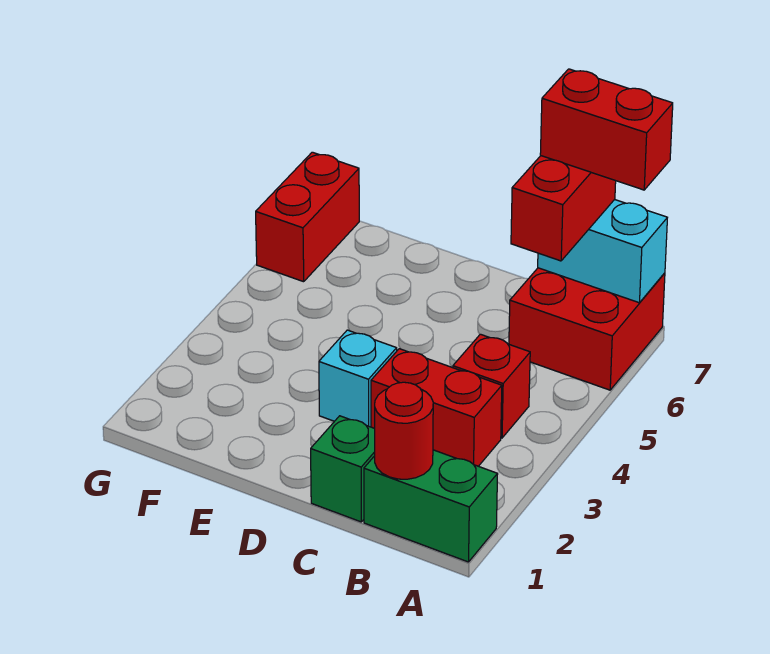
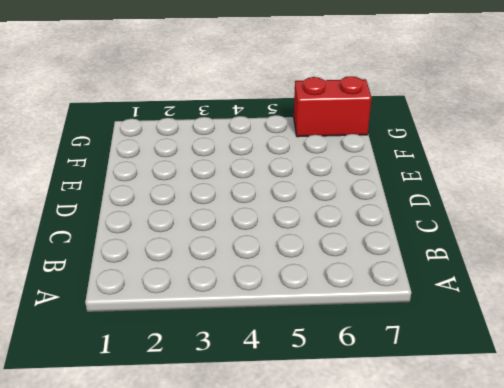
none -> green 1x2 brick [364,450,498,562]
none -> red 2x2 brick [509,268,665,390]

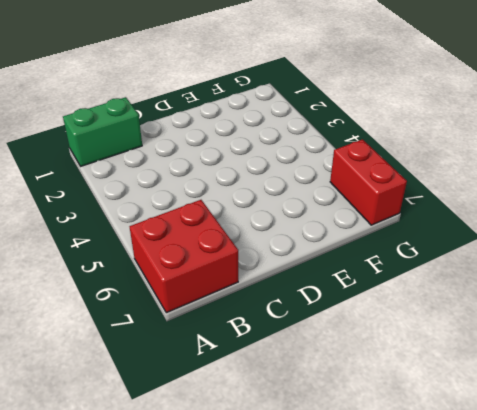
none -> red 1x2 brick [371,349,502,466]
none -> red 1x1 brick [453,334,530,438]

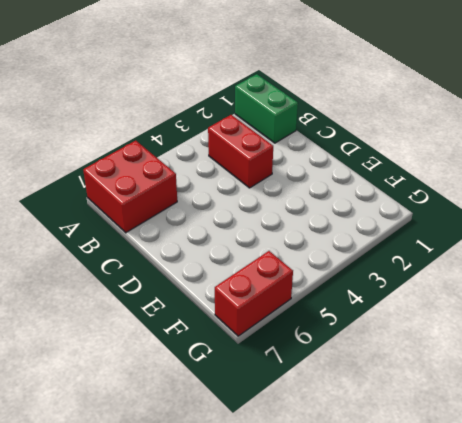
none -> red 1x1 brick [453,334,530,438]
none -> green 1x1 brick [311,416,375,522]

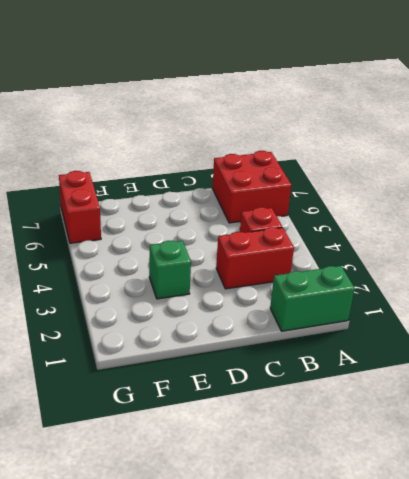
green 1x1 brick [149,241,191,299] -> green 1x1 brick moved to [311,416,375,522]
none -> cyan 1x1 brick [319,330,397,427]
none -> cyan 1x2 brick [538,200,667,303]

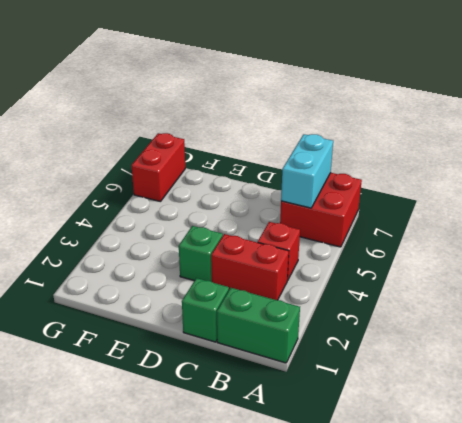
cyan 1x2 brick [281,134,333,208] -> cyan 1x2 brick turned to [538,200,667,303]
green 1x1 brick [179,226,223,282] -> cyan 1x1 brick [319,330,397,427]
none -> red 1x1 round brick [375,382,433,479]
none -> red 1x2 brick [511,156,616,261]

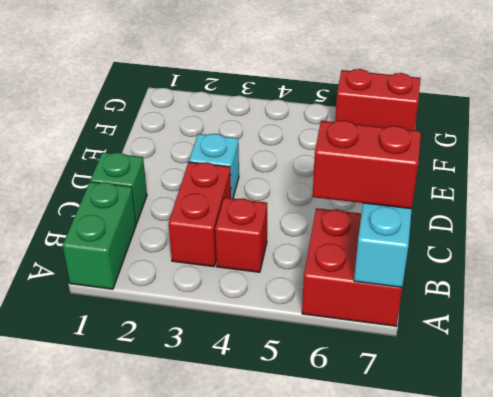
none -> red 1x1 round brick [375,382,433,479]
none -> red 1x2 brick [540,69,673,190]

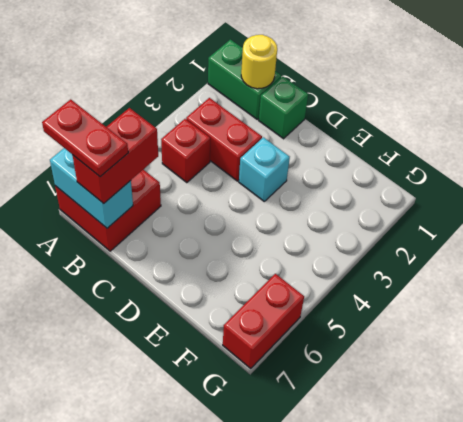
red 1x2 plate [42,99,128,177] -> red 1x2 brick [540,69,673,190]
yellow 1x1 round brick [241,35,277,89] -> red 1x1 round brick [375,382,433,479]

